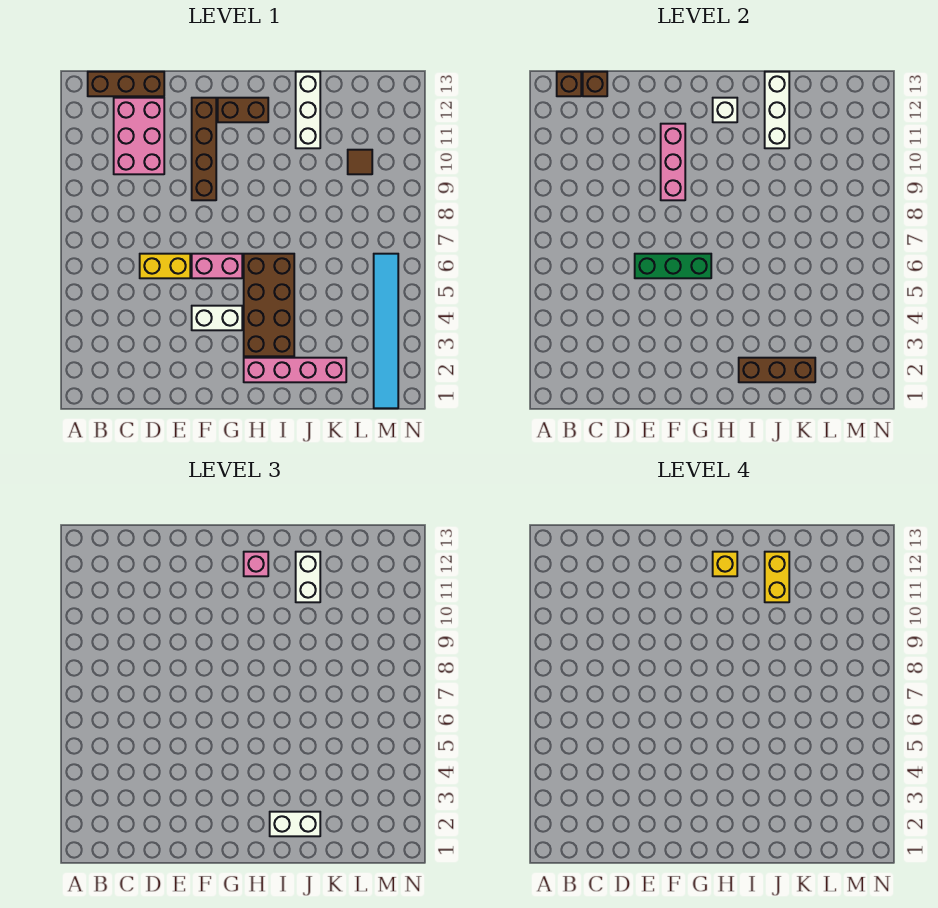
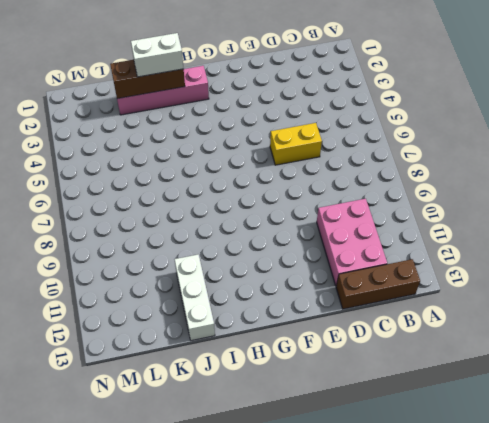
none -> white 1x2 brick [192,306,242,330]
none -> pink 1x2 brick [192,254,242,278]
none -> brown 1x4 brick [192,98,216,200]

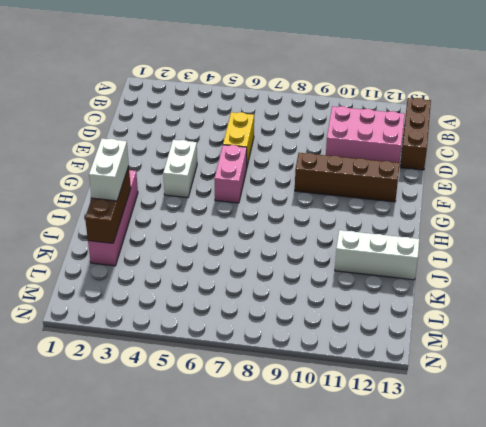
none -> brown 1x2 brick [218,98,268,122]
none -> brown 2x4 brick [244,254,294,356]
none -> brown 1x1 tile [348,150,372,174]

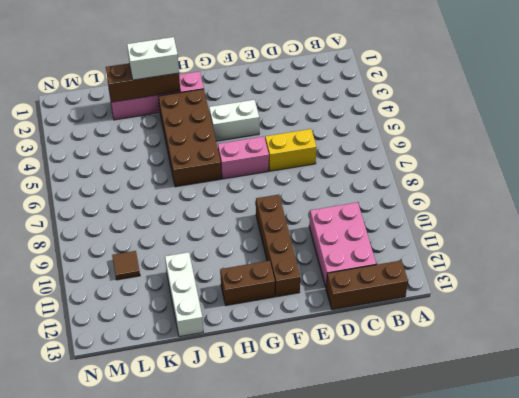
none -> cyan 1x6 tile [374,254,398,408]
none -> brown 1x1 brick [557,72,581,96]
none -> brown 1x1 brick [583,72,607,96]

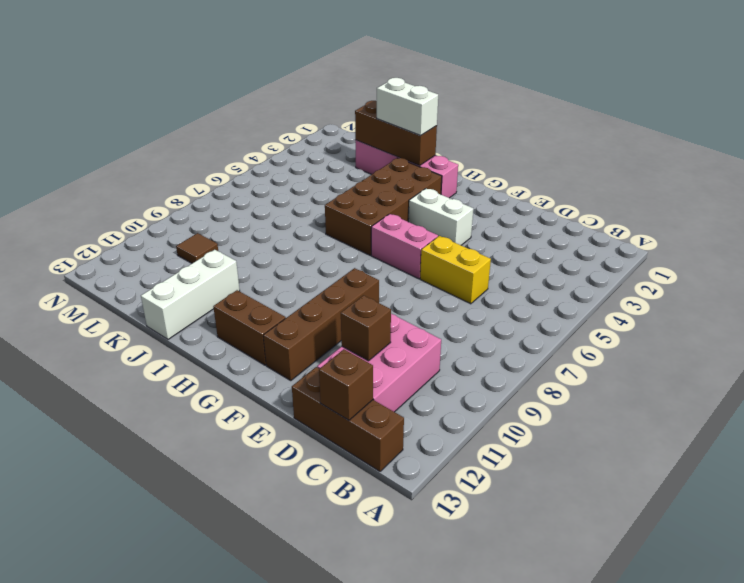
brown 1x1 brick [341,295,391,361] -> brown 1x1 brick moved to [557,72,581,96]
none -> cyan 1x6 tile [374,254,398,408]
none -> green 1x3 brick [635,254,711,278]
none -> pink 1x3 brick [661,124,685,200]

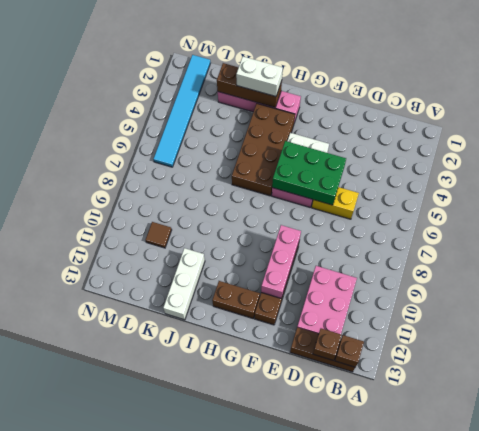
green 2x3 brick [272,141,346,205] -> green 1x3 brick [635,254,711,278]
none -> white 1x1 brick [713,98,737,122]
none -> white 1x3 brick [765,72,789,148]
none -> pink 1x1 brick [244,552,268,576]

